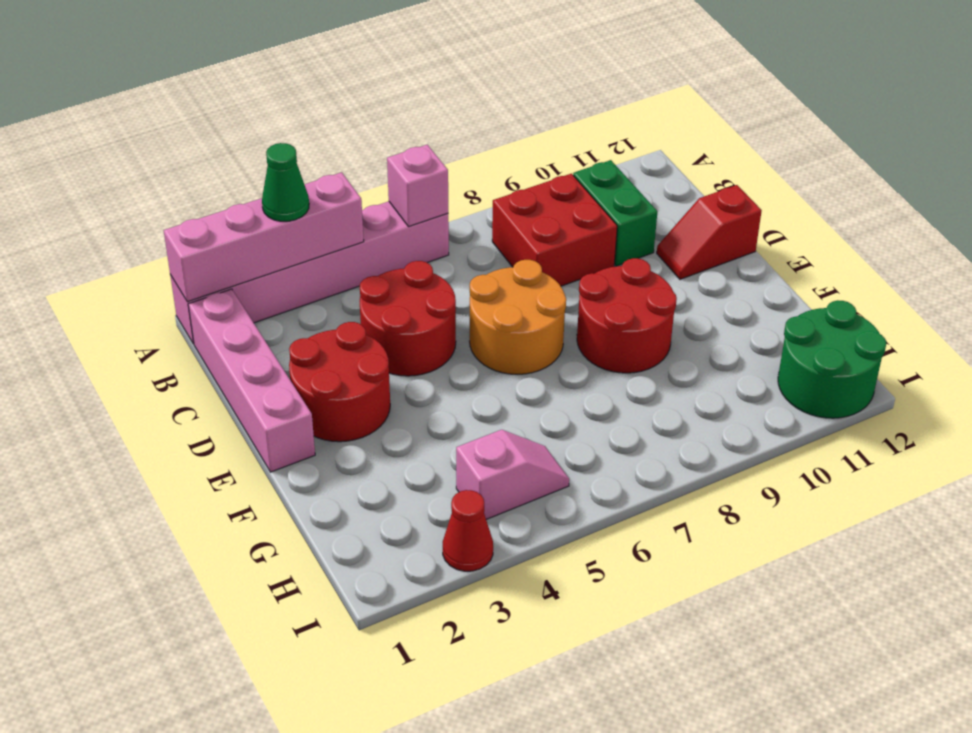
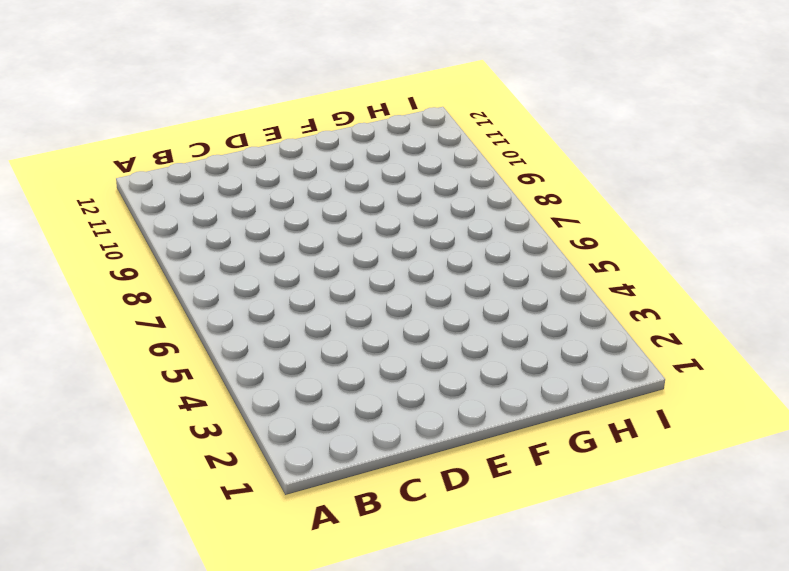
none -> pink 1x6 brick [170,201,449,344]
none -> pink 1x4 brick [188,289,315,472]
none -> red 2x2 brick [492,174,617,286]

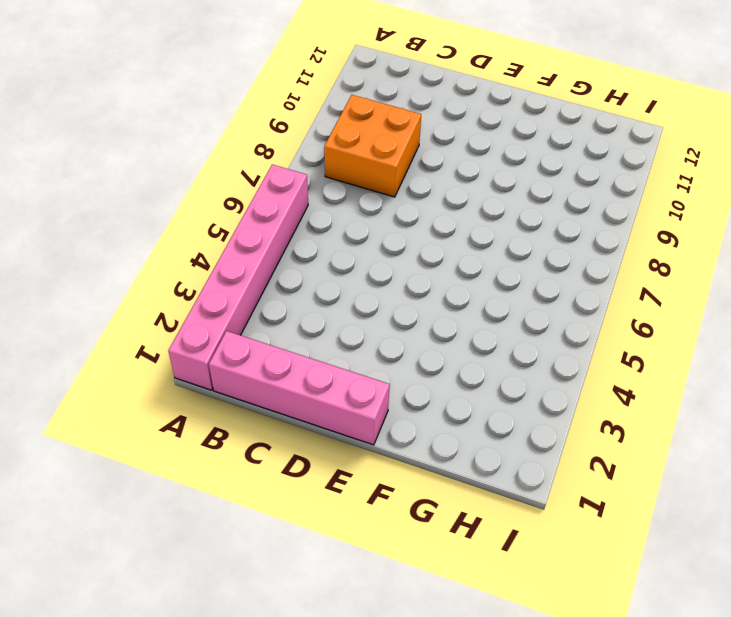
orange 2x2 brick [324,95,421,197] -> red 2x2 brick [492,174,617,286]
none -> green 1x2 brick [573,160,657,266]
none -> red 2x2 round brick [360,261,456,376]
none -> red 2x2 round brick [289,322,390,442]

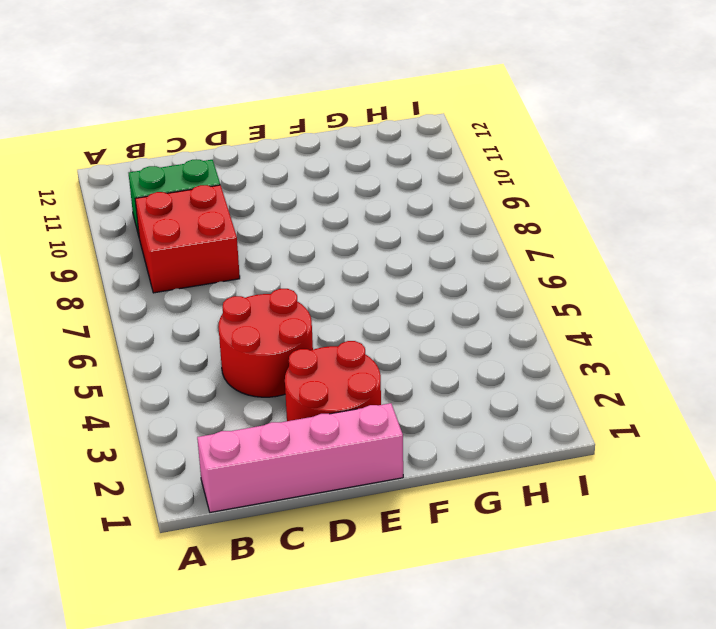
none -> pink 1x6 brick [170,201,449,344]
none -> orange 2x2 round brick [470,260,566,374]
none -> red 1x2 slope [657,185,762,279]

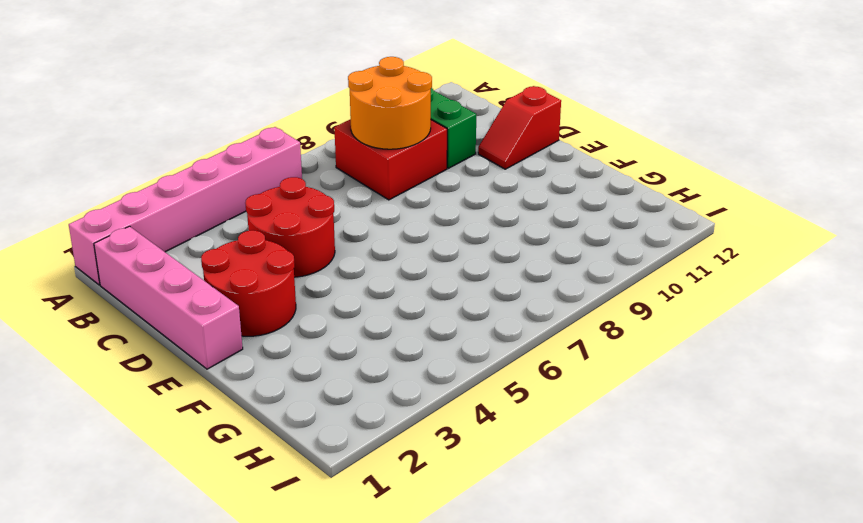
orange 2x2 round brick [348,57,432,149] -> orange 2x2 round brick moved to [470,260,566,374]
none -> red 2x2 round brick [577,258,677,373]
none -> pink 1x2 slope [456,430,569,519]
none -> green 2x2 round brick [778,300,886,418]

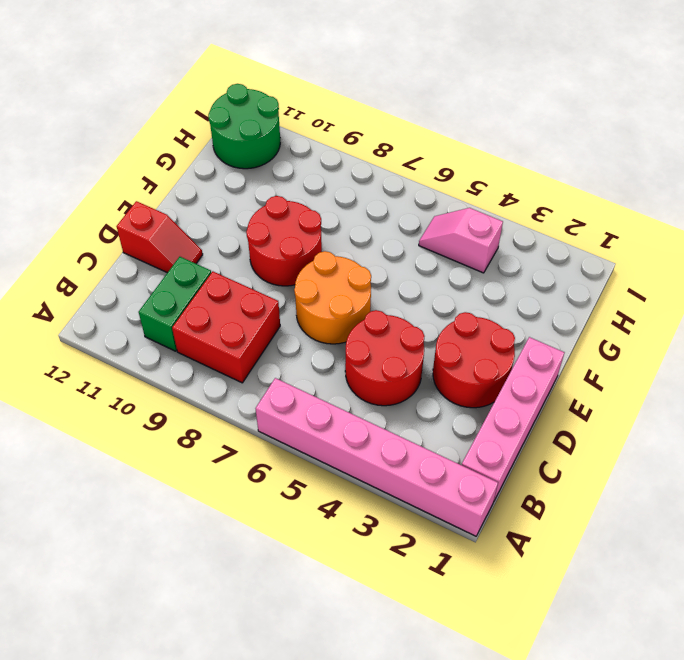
none -> red 1x1 cone [443,490,493,571]
none -> pink 1x4 brick [164,172,364,302]
none -> pink 1x1 brick [387,145,448,227]

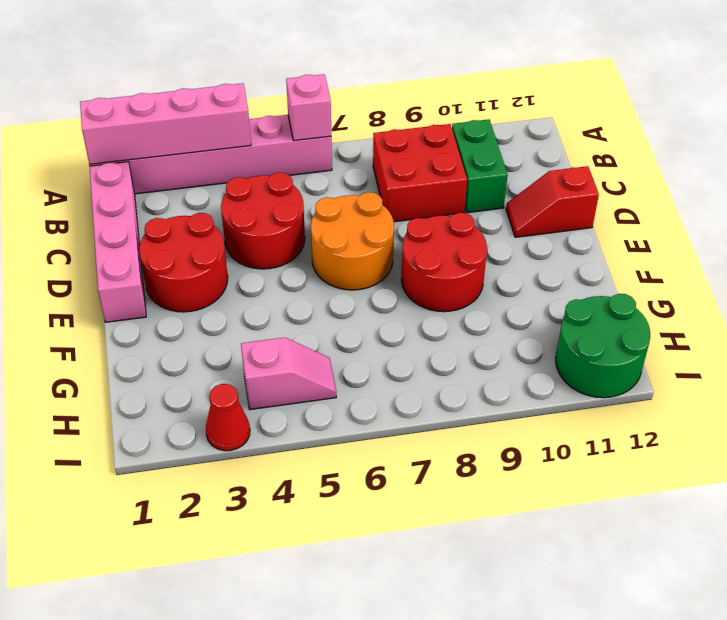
none -> green 1x1 cone [262,143,309,221]

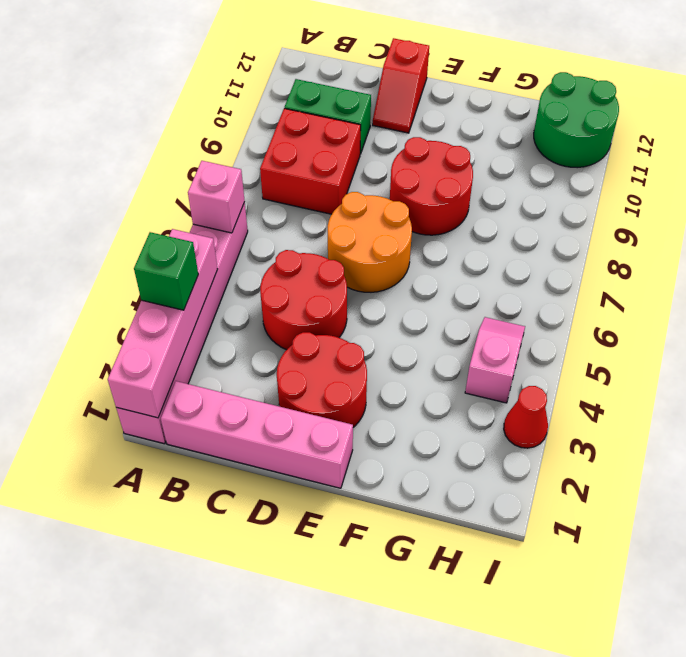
green 1x1 brick [134,232,198,310] -> green 1x1 cone [262,143,309,221]

